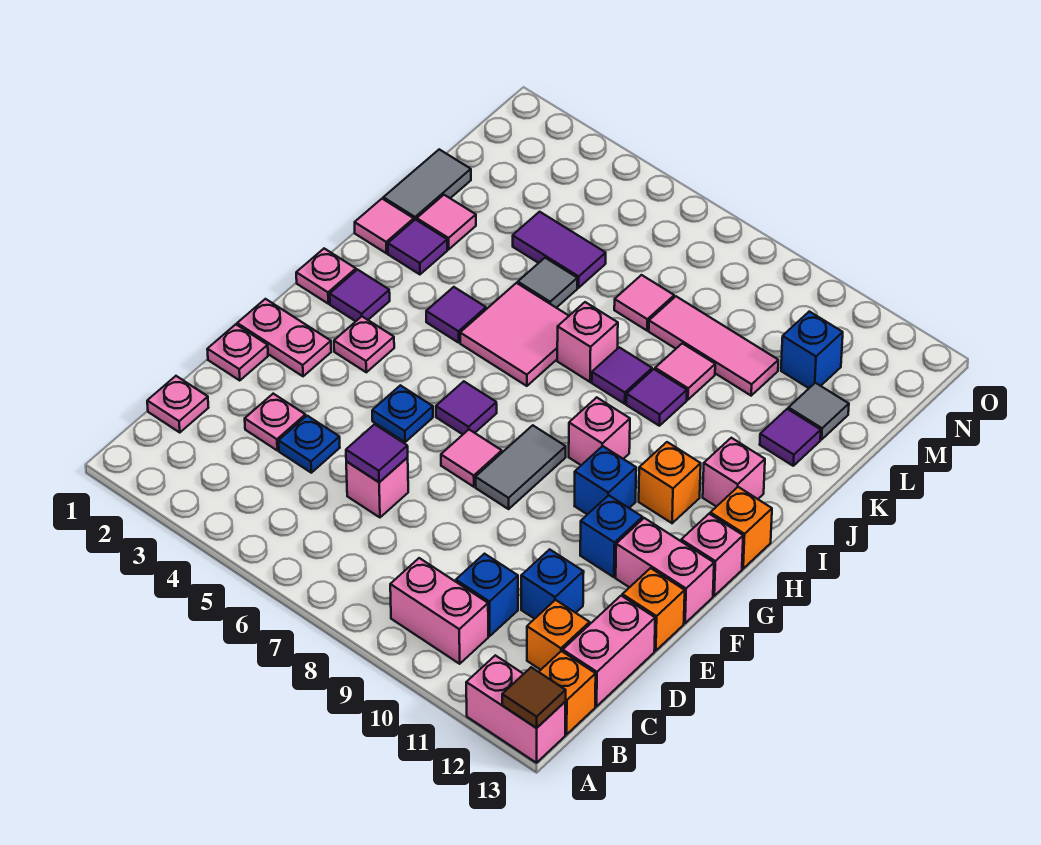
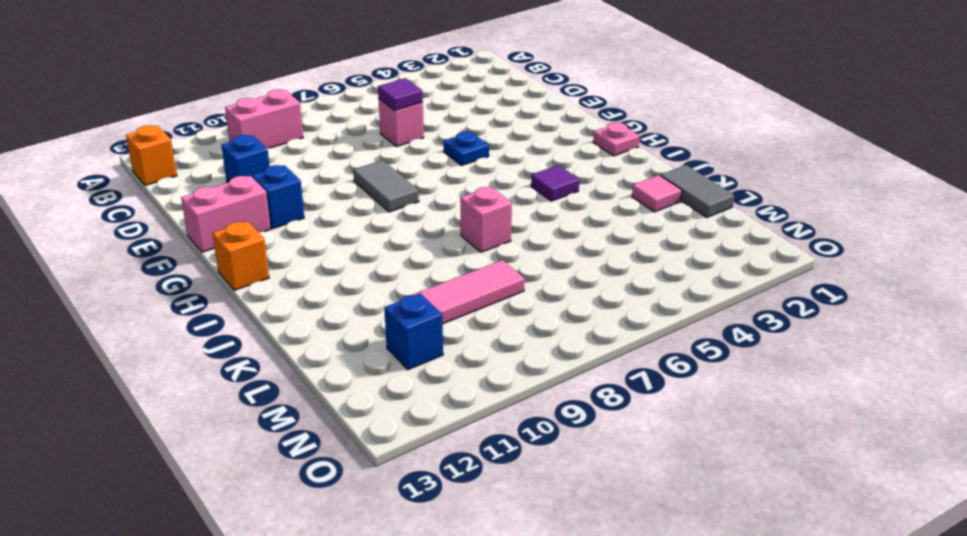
none -> pink 1x2 brick [466,655,565,763]
none -> pink 1x1 plate [147,376,208,432]
none -> blue 1x1 brick [456,554,518,636]
none -> orange 1x1 brick [527,600,590,670]

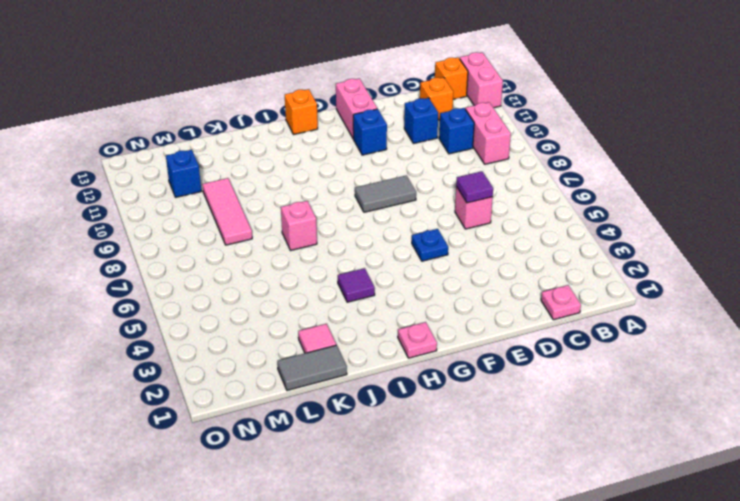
none -> pink 1x2 brick [563,596,655,706]
none -> pink 1x1 plate [245,394,306,450]
none -> blue 1x1 plate [279,416,340,473]
none -> pink 1x1 plate [207,324,268,381]

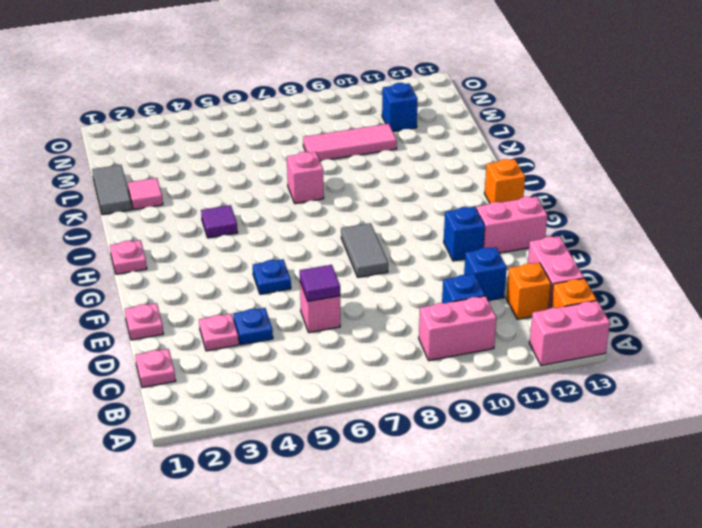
none -> orange 1x1 brick [622,568,685,651]
none -> pink 1x2 plate [237,299,331,376]
none -> pink 1x1 tile [441,430,502,487]
none -> pink 1x1 plate [334,316,394,372]

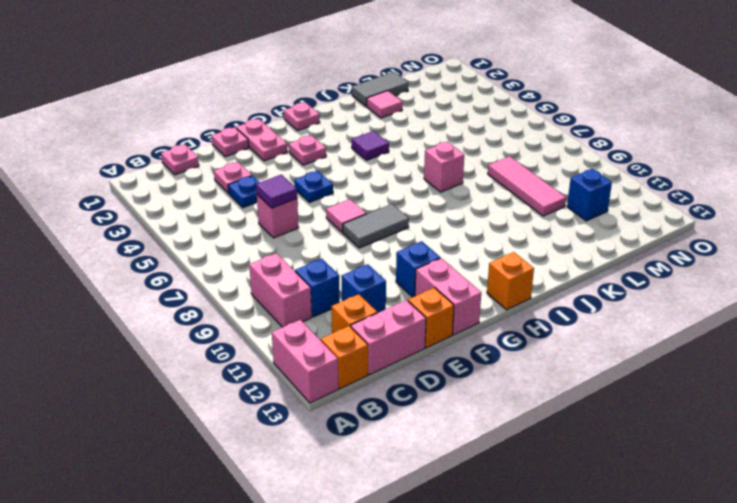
none -> purple 1x1 tile [436,381,497,434]
none -> blue 1x1 brick [575,446,636,515]
none -> pink 1x1 brick [681,514,743,596]
none -> purple 1x1 tile [330,270,390,321]

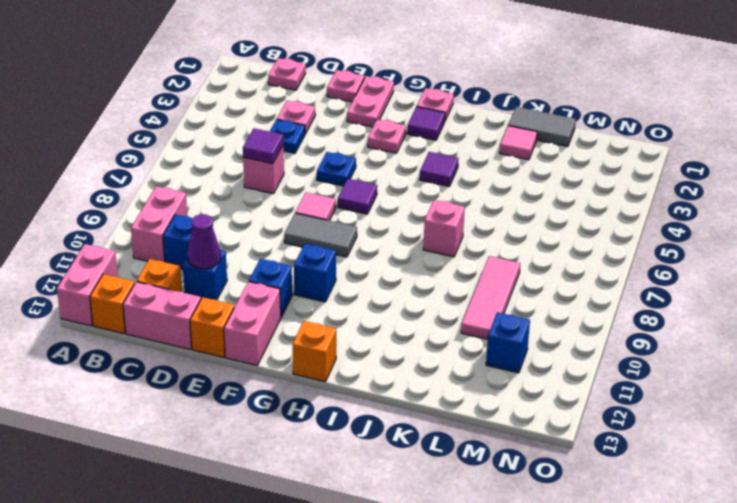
purple 1x1 cone [187,214,221,269] -> none
none -> pink 1x1 brick [681,514,743,596]
none -> pink 1x1 brick [569,397,630,465]
none -> orange 1x1 brick [639,442,701,523]
none -> pink 2x2 tile [460,283,569,386]

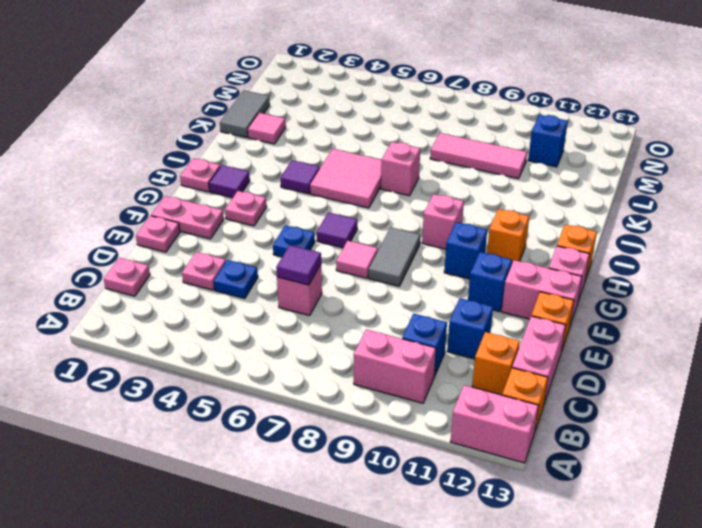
none -> pink 1x1 brick [703,438,765,507]
none -> pink 1x1 tile [355,199,414,253]
none -> purple 1x1 tile [388,219,447,274]
none -> purple 1x1 tile [592,347,652,404]

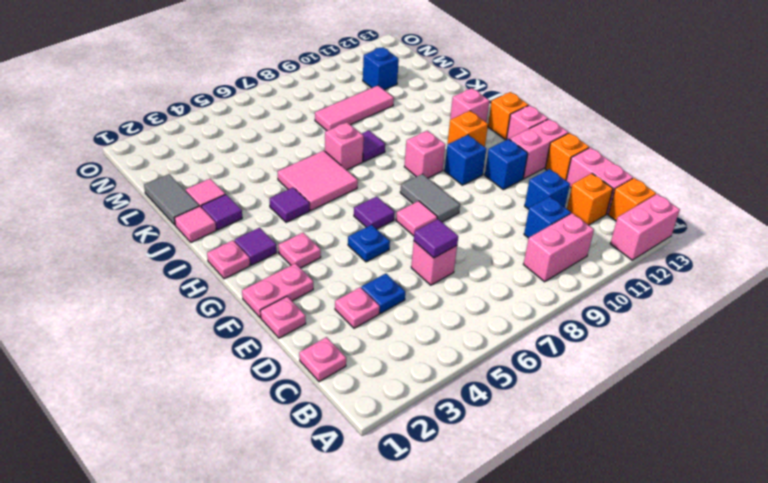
none -> purple 1x1 tile [626,369,687,426]
none -> grey 1x1 tile [518,258,577,308]
none -> pink 1x1 tile [655,343,715,400]
none -> purple 1x1 tile [760,409,821,466]

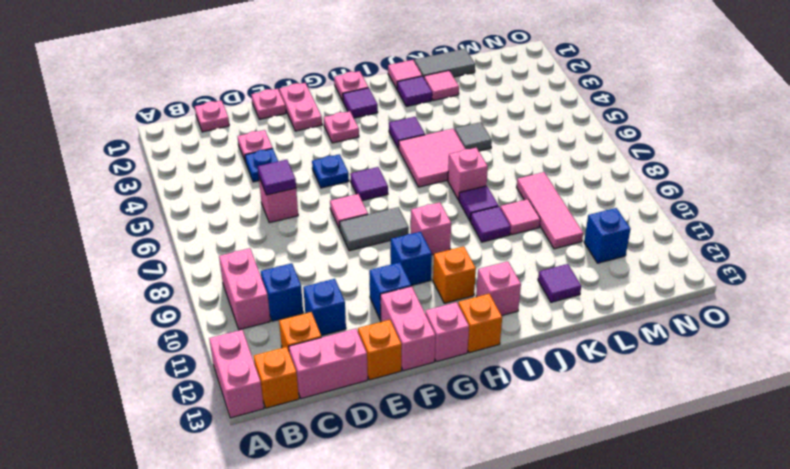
none -> purple 1x2 tile [513,212,606,288]
none -> pink 1x1 tile [614,275,674,330]
none -> grey 1x1 tile [788,383,849,440]
none -> brown 1x1 tile [502,667,566,728]

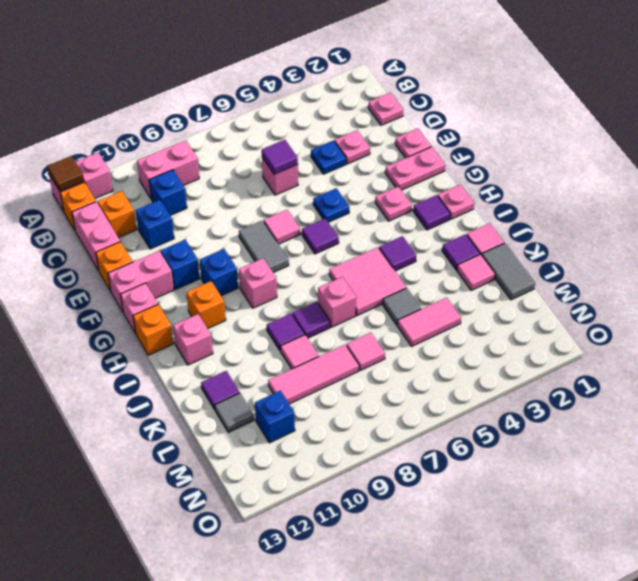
pink 1x2 tile [397,297,461,347] -> purple 1x2 tile [513,212,606,288]

